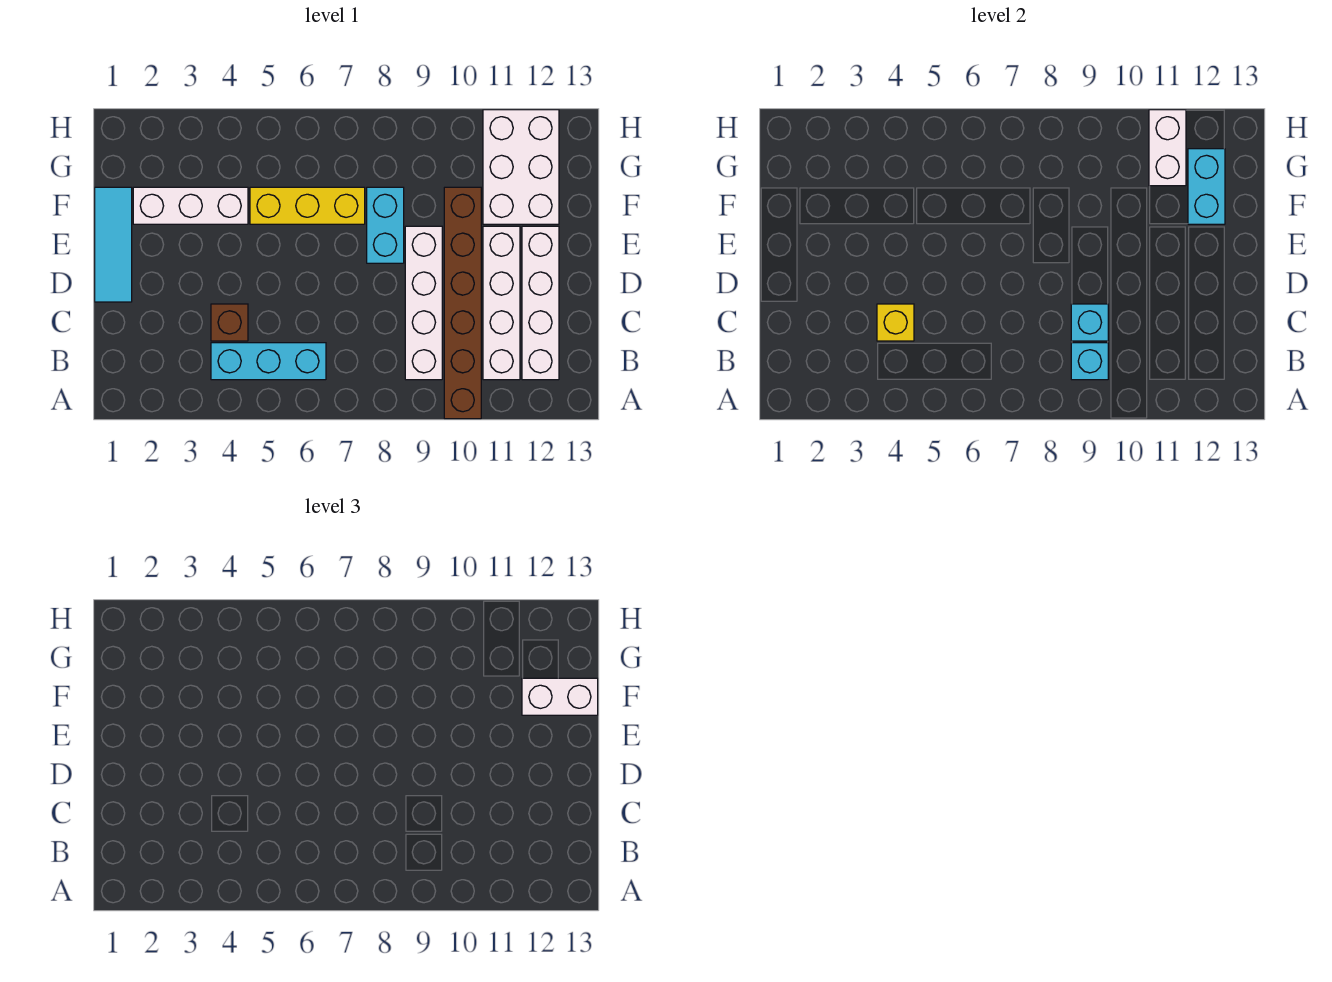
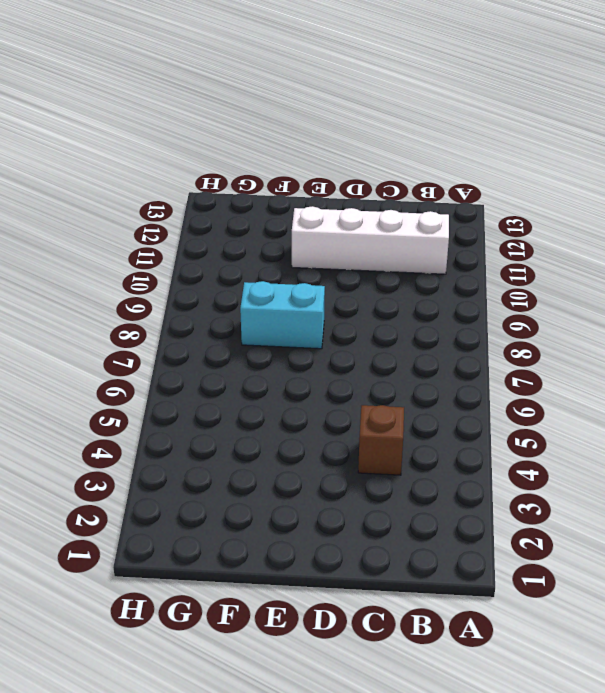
none -> brown 1x6 brick [444,187,481,419]
none -> cyan 1x3 brick [211,343,326,380]
none -> white 1x4 brick [405,226,442,380]

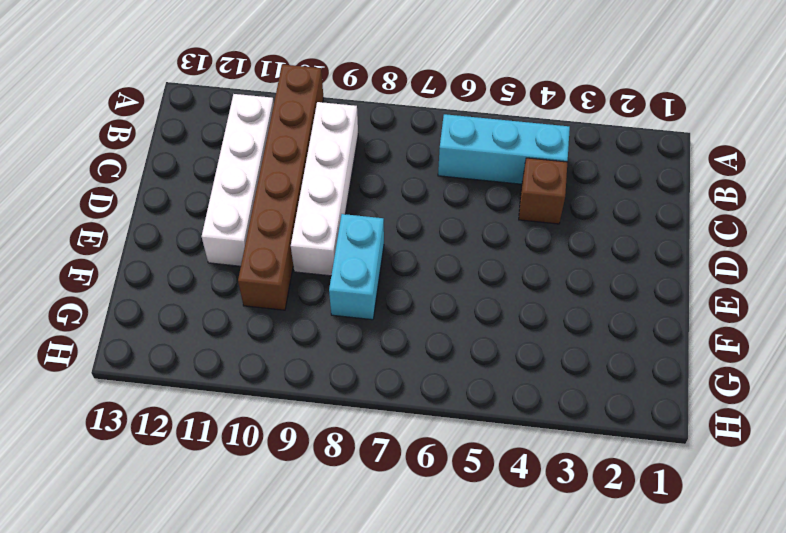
none -> white 1x4 brick [522,226,559,380]
none -> cyan 1x3 tile [95,187,132,302]
none -> white 1x3 brick [133,187,248,224]

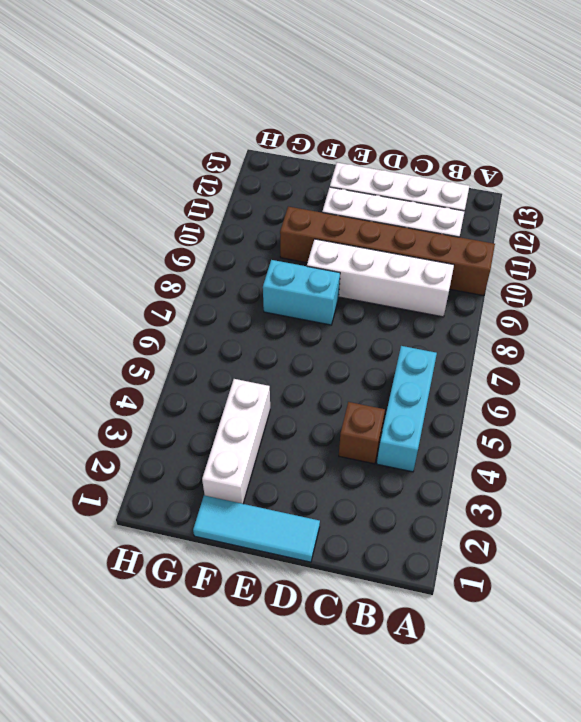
none -> yellow 1x3 brick [250,187,365,224]
none -> white 2x3 brick [483,110,559,224]
none -> cyan 1x1 brick [1071,343,1108,380]

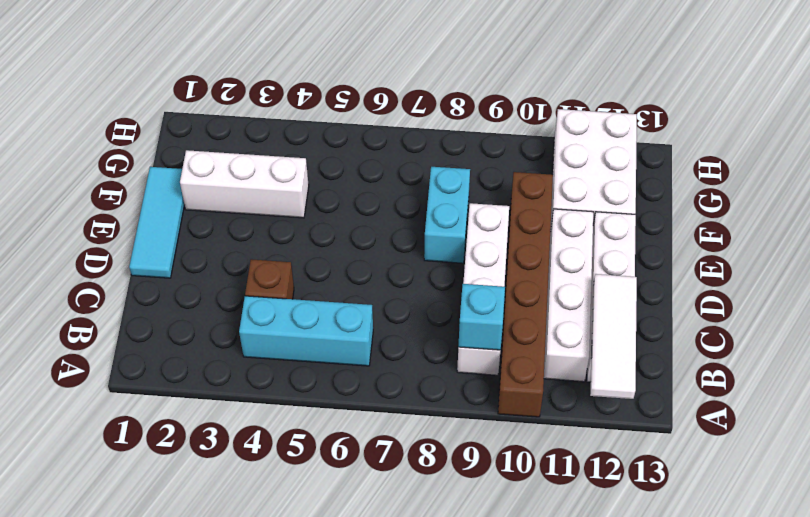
white 1x3 tile [590,274,637,399] -> none
none -> yellow 1x3 brick [250,187,365,224]
none -> yellow 1x1 brick [877,304,914,341]
none -> cyan 1x1 brick [1071,304,1108,341]

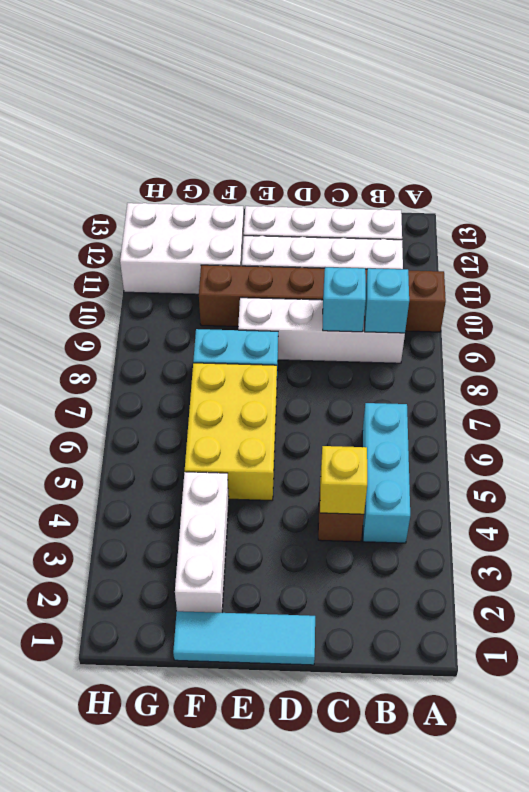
yellow 2x3 brick [185,363,277,501] -> yellow 1x3 brick [250,187,365,224]
none -> cyan 1x2 brick [1188,149,1225,224]
none -> white 1x2 brick [1149,110,1186,186]
none -> white 1x2 brick [522,678,598,715]

